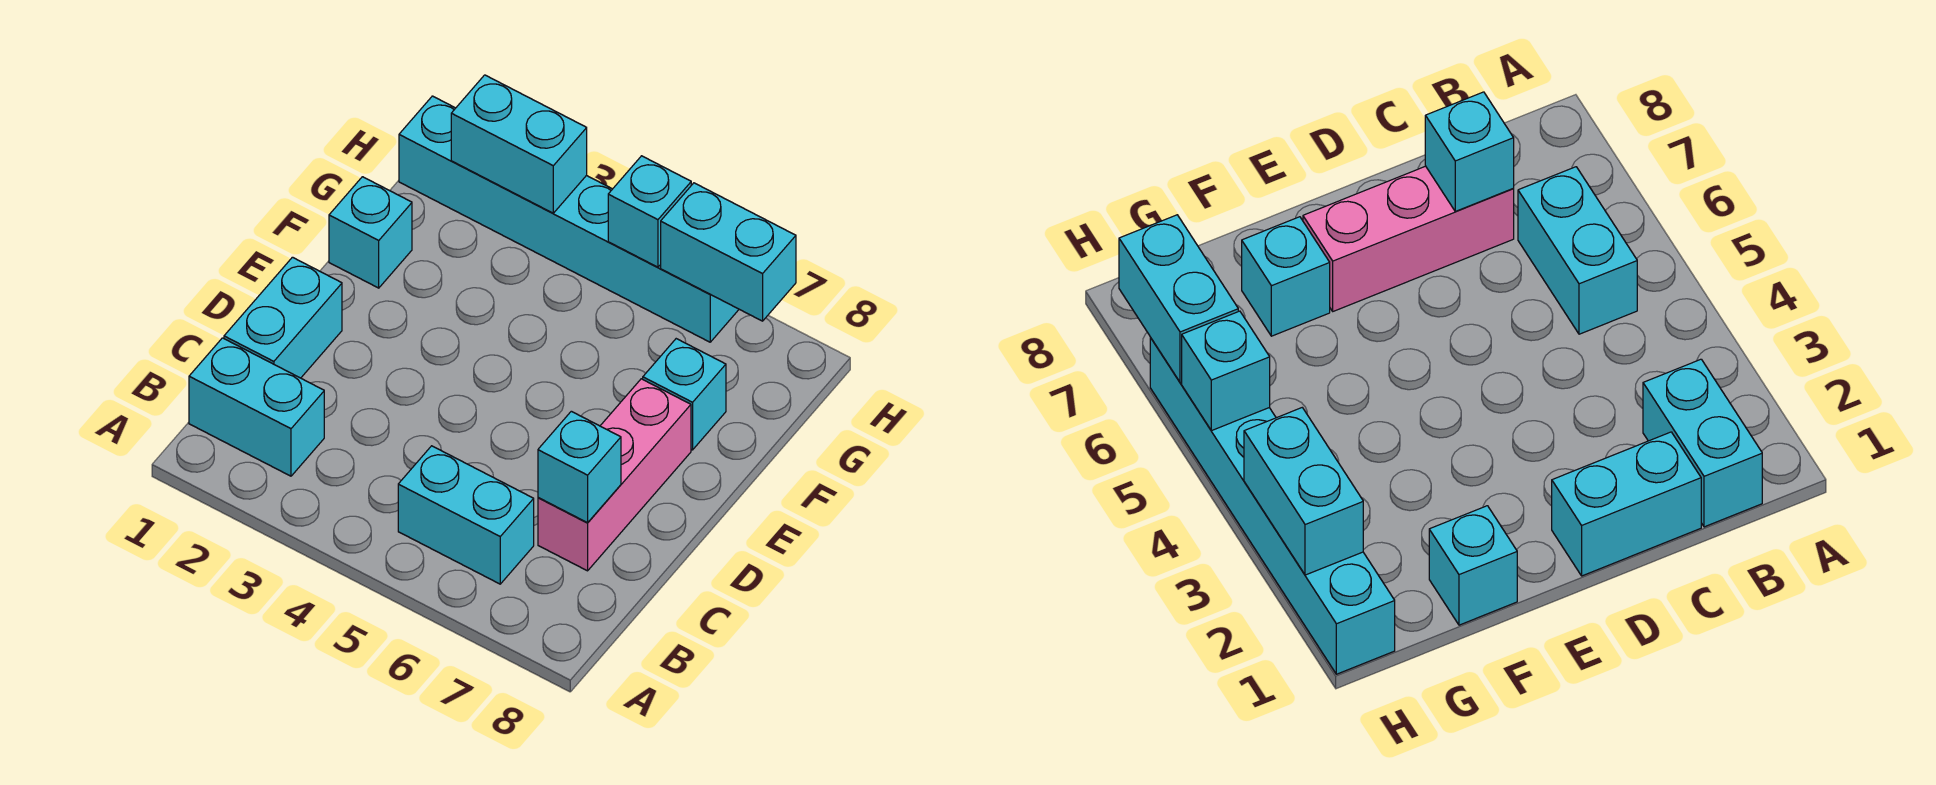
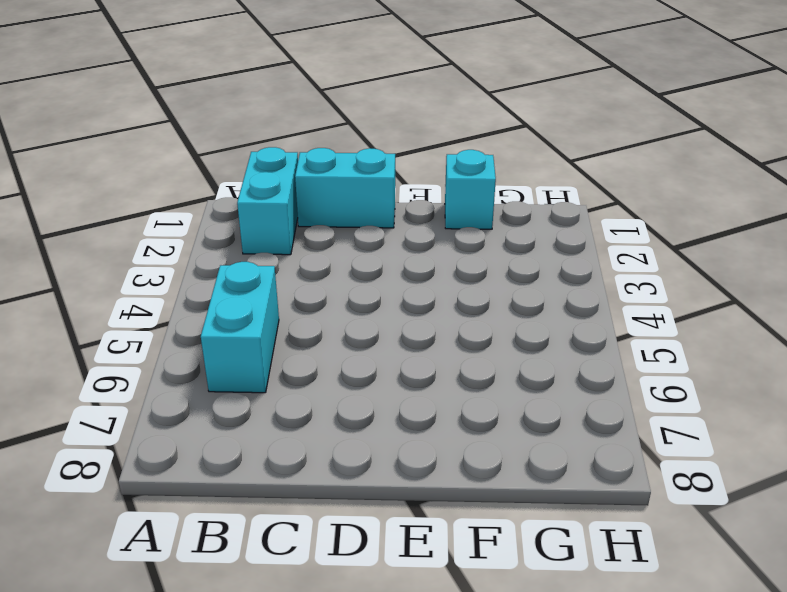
none -> pink 1x3 brick [538,379,691,571]
none -> cyan 1x1 brick [643,339,726,450]

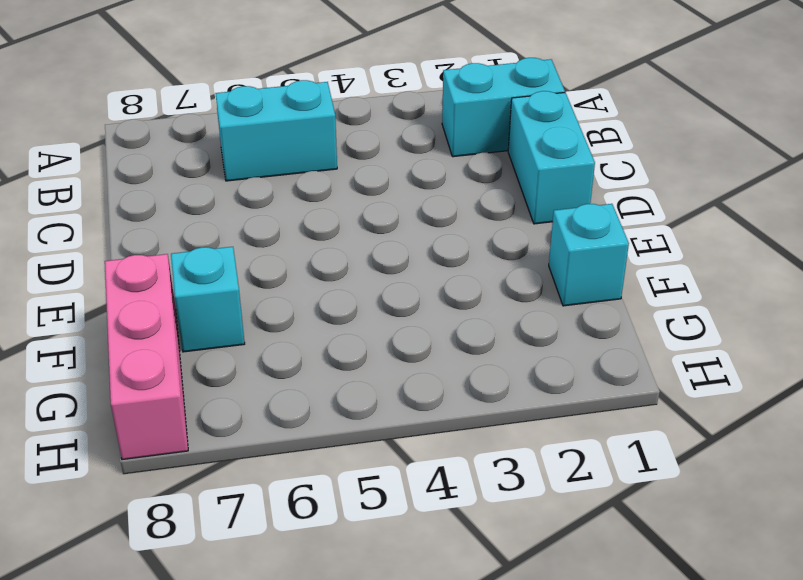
pink 1x3 brick [105,254,188,460] -> pink 1x3 brick moved to [538,379,691,571]
none -> cyan 1x6 brick [399,96,739,342]
none -> cyan 1x1 brick [538,411,621,523]

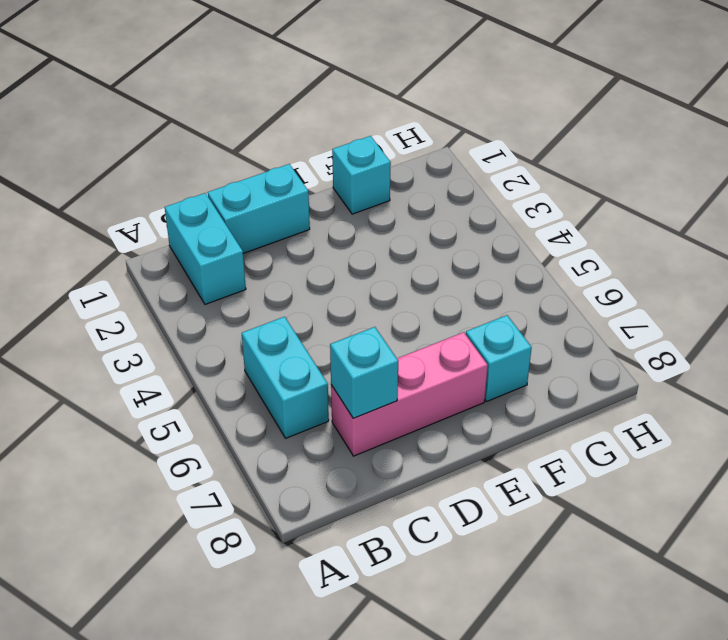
none -> cyan 1x6 brick [399,96,739,342]
none -> cyan 1x2 brick [451,75,587,213]

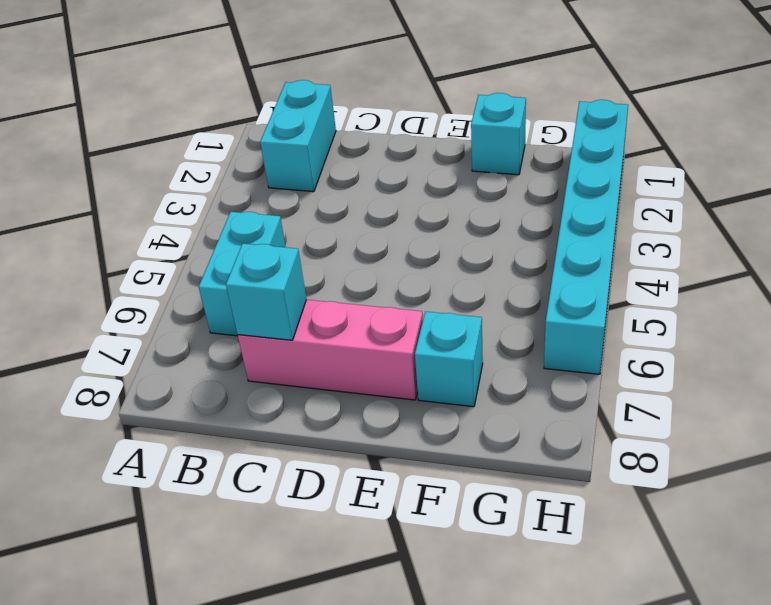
none -> cyan 1x2 brick [224,257,342,378]
none -> cyan 1x2 brick [451,75,587,213]

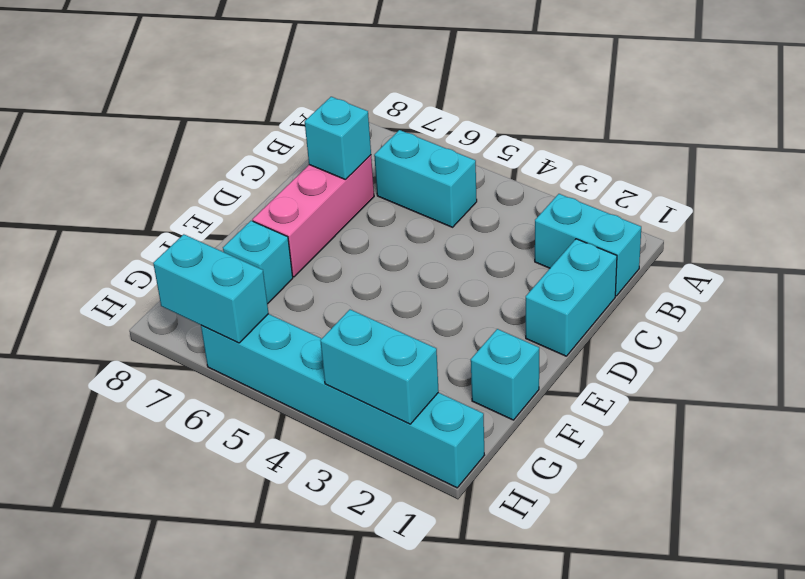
none -> cyan 1x1 brick [608,156,691,267]

